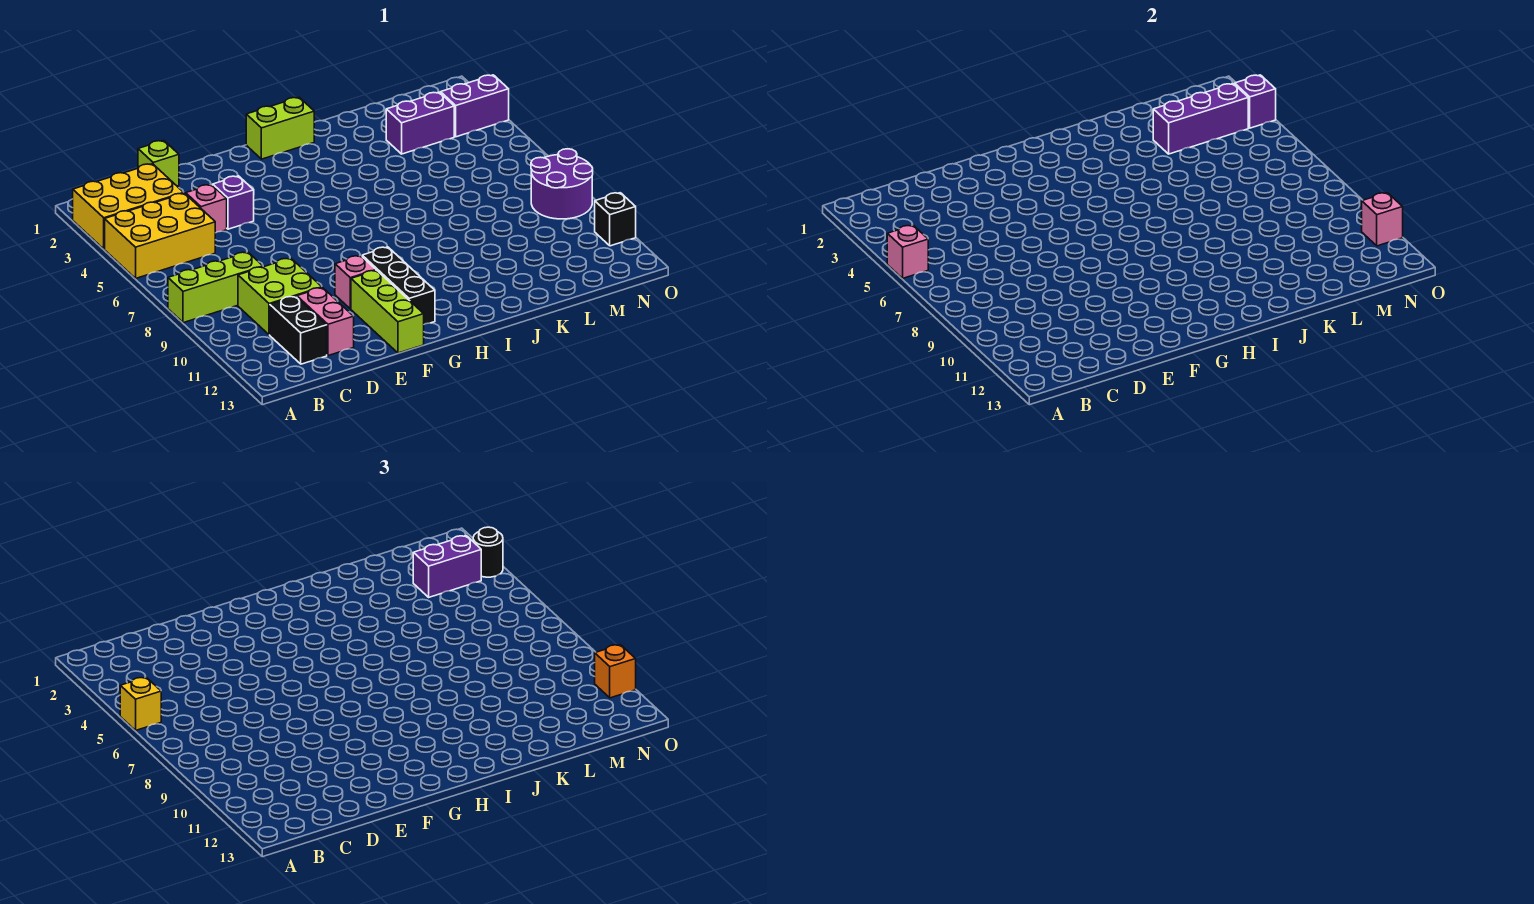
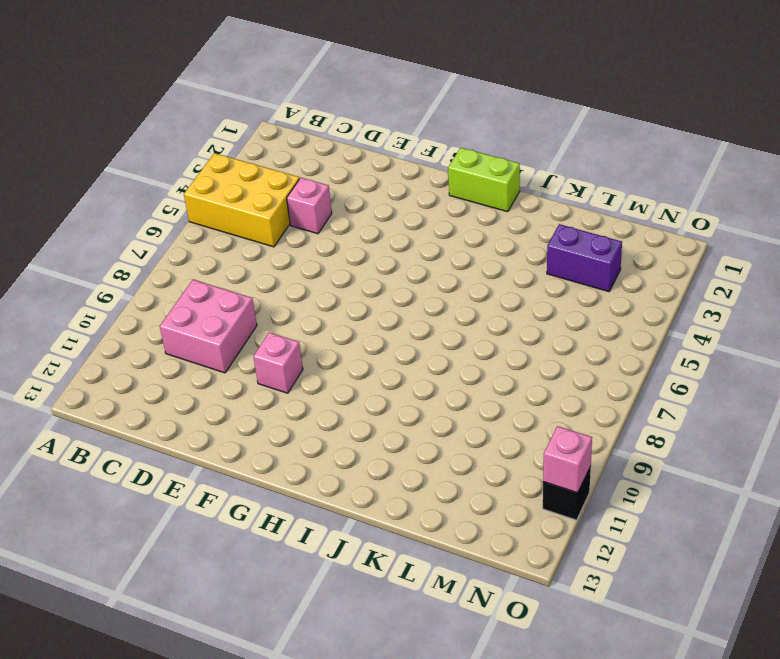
pink 2x2 brick [160,280,257,373] -> lime 2x2 brick [238,258,322,335]
none -> yellow 2x3 brick [73,164,184,249]
none -> lime 1x3 brick [168,252,263,323]
none -> black 1x2 brick [270,296,327,364]

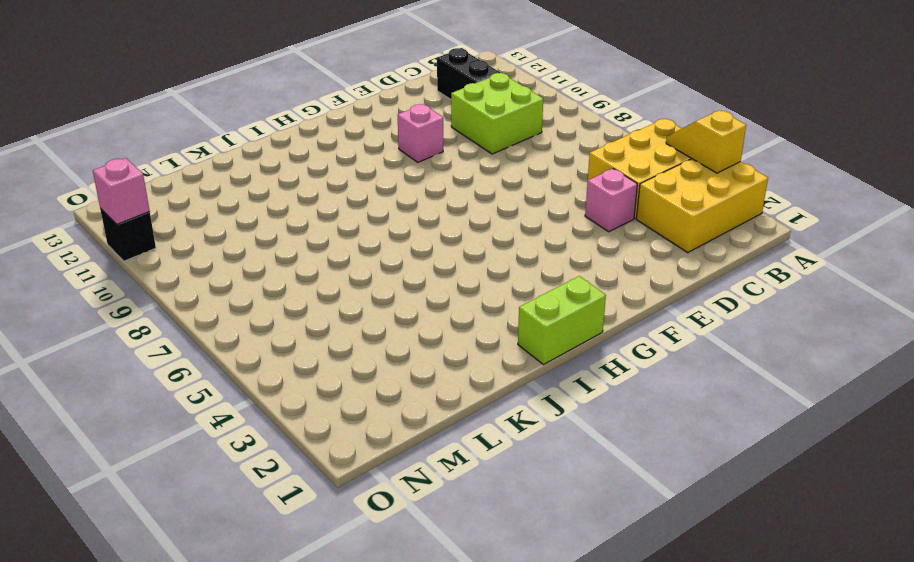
yellow 1x2 slope [666,110,746,173] -> none
none -> lime 1x3 brick [168,252,263,323]
none -> lime 1x1 brick [138,140,179,186]
none -> pink 1x2 brick [297,288,354,356]

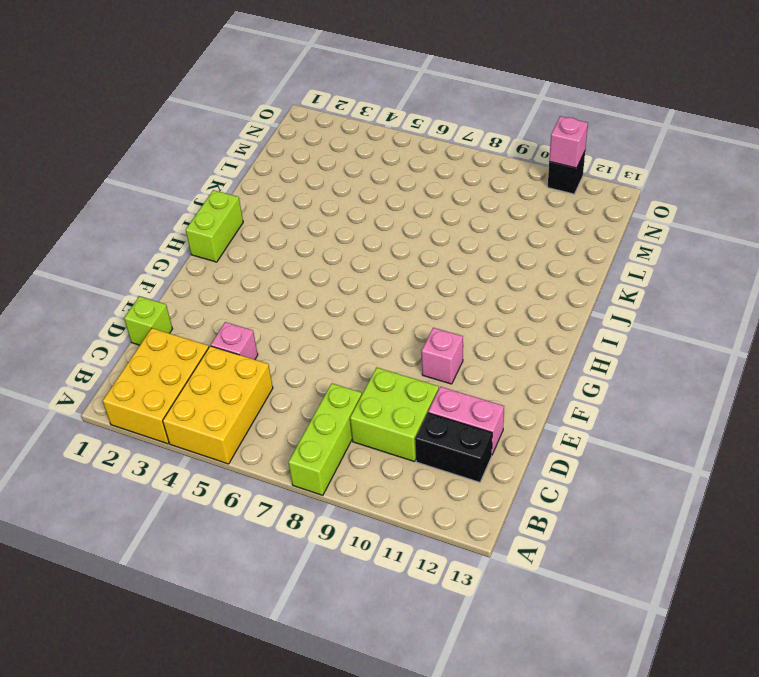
none -> purple 1x1 brick [213,176,254,229]
none -> lime 1x3 brick [351,270,424,353]
none -> black 1x3 brick [362,247,435,324]

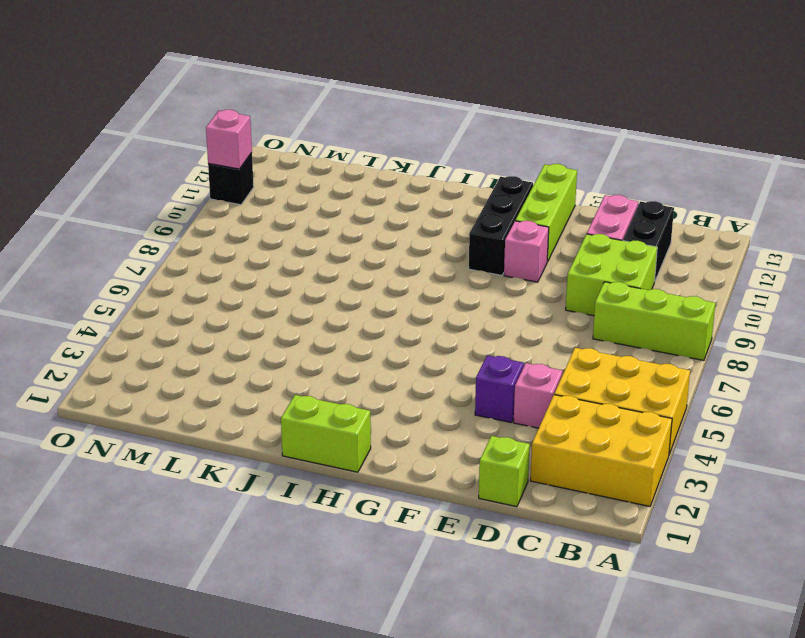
none -> purple 1x2 brick [386,92,454,154]
none -> purple 1x2 brick [441,75,509,137]
none -> purple 2x2 round brick [531,149,593,219]

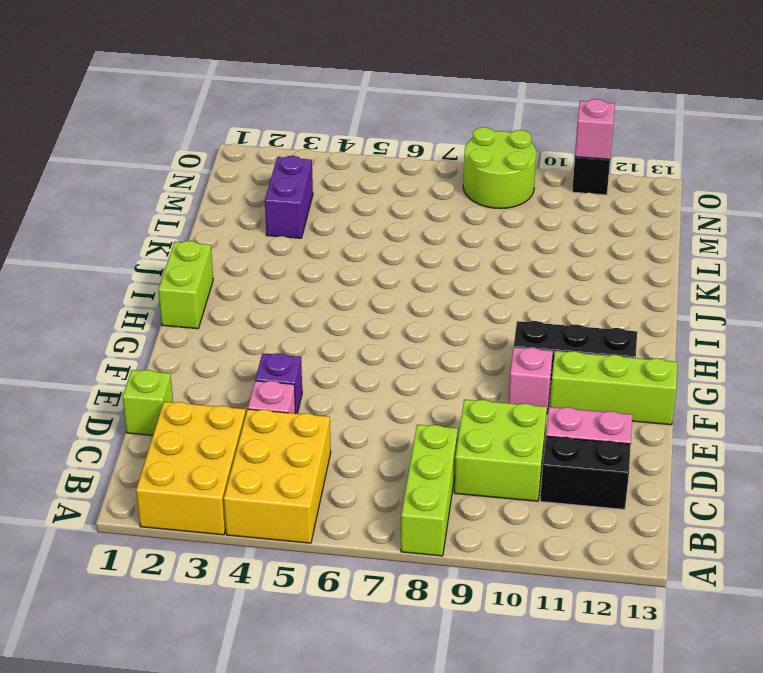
lime 2x2 round brick [463,127,536,208] -> purple 2x2 round brick [531,149,593,219]
none -> purple 1x2 brick [441,75,509,137]
none -> pink 1x1 brick [887,225,928,278]
none -> purple 1x3 brick [1153,83,1248,154]

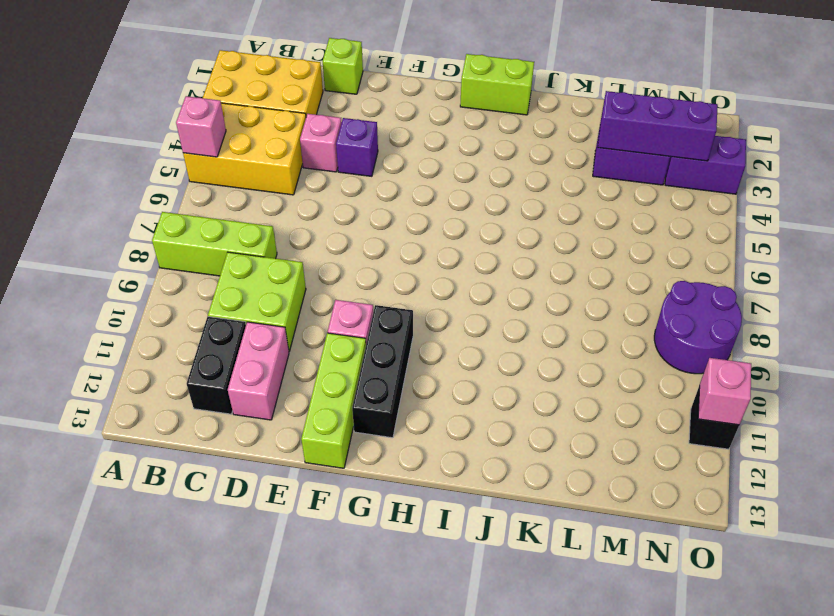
none -> purple 1x1 brick [1235,75,1276,128]
none -> yellow 1x1 brick [120,677,161,730]
none -> purple 1x2 brick [413,535,481,597]

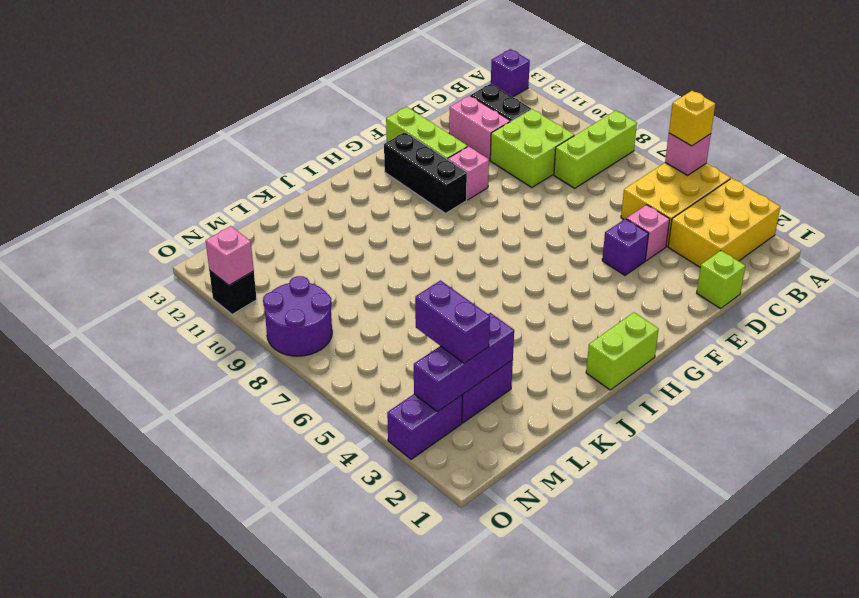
purple 1x1 brick [491,49,530,97] -> purple 1x1 brick moved to [1235,75,1276,128]
purple 1x2 brick [415,280,490,363] -> purple 1x2 brick turned to [413,535,481,597]
none -> black 1x1 round brick [473,527,503,577]
none -> orange 1x1 brick [595,645,636,698]

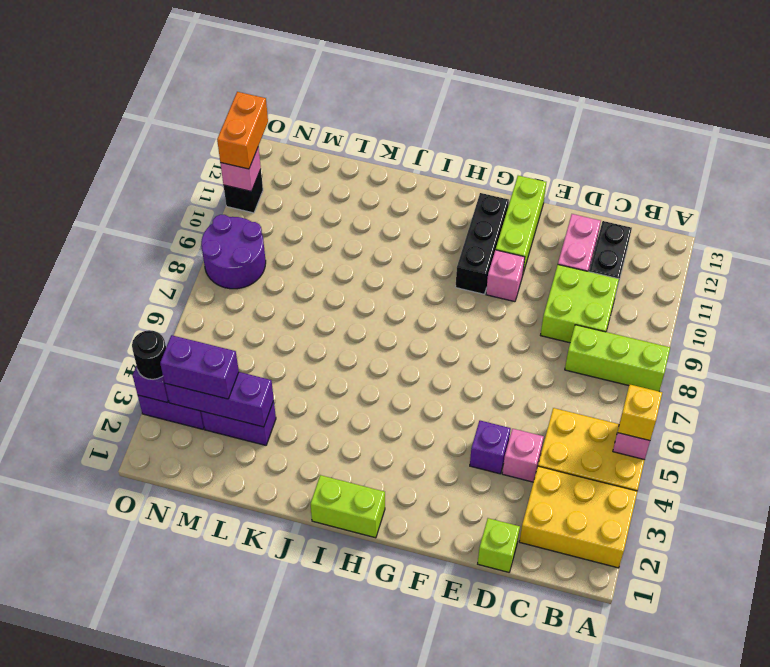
orange 1x2 brick [217,92,268,169] -> orange 1x1 brick [595,645,636,698]

